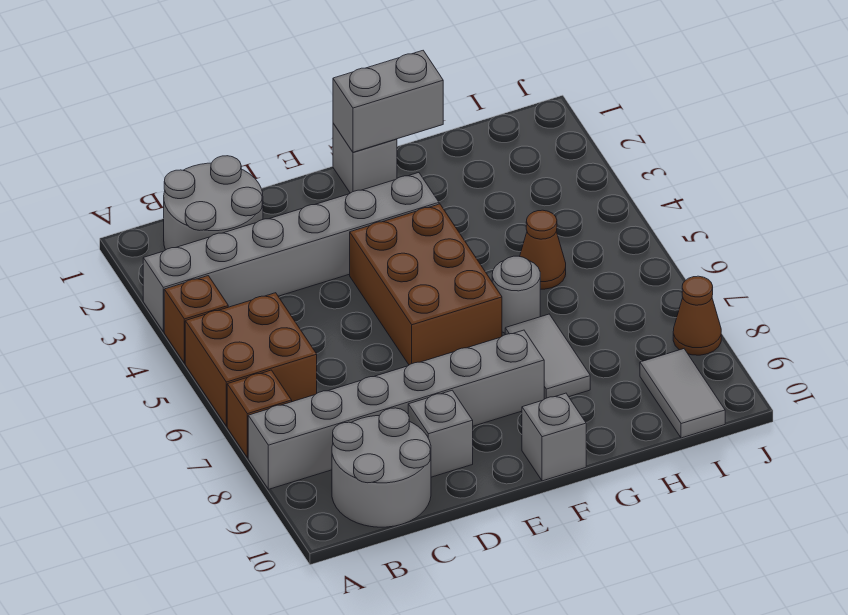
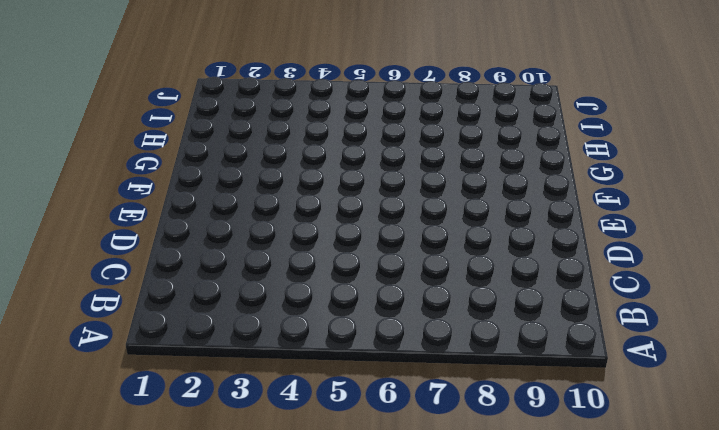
none -> grey 1x6 brick [143,173,439,332]
none -> brown 1x1 brick [164,276,228,363]
none -> brown 2x2 brick [185,293,317,426]

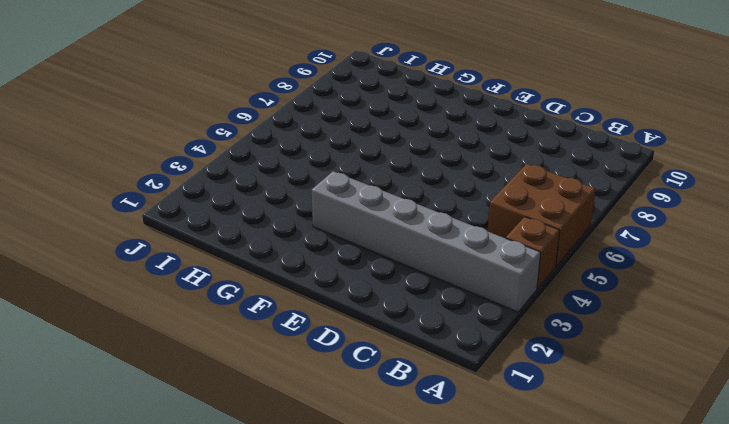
none -> brown 1x1 brick [227,370,292,458]
none -> grey 1x6 brick [248,330,544,489]
none -> grey 2x2 round brick [164,156,263,250]

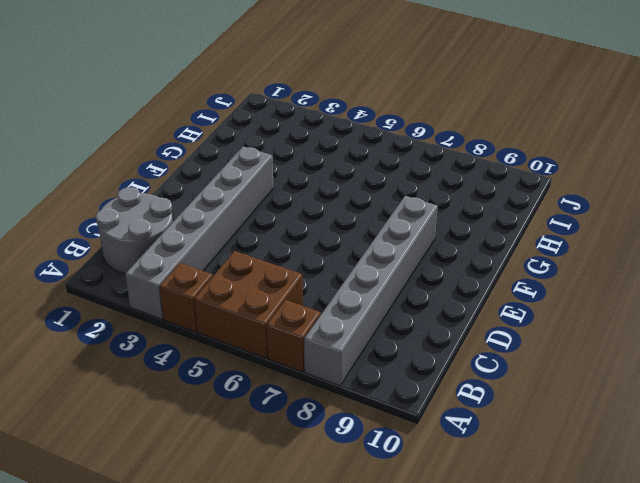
none -> grey 2x2 round brick [332,408,431,527]
none -> grey 1x1 brick [408,390,473,477]
none -> brown 2x3 brick [350,204,502,365]

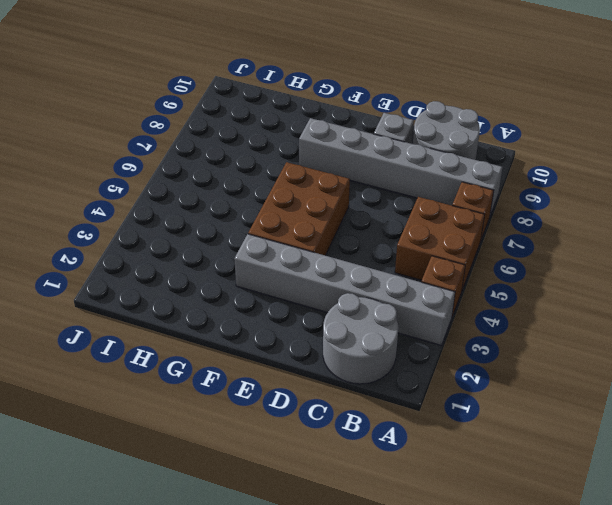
none -> grey 1x1 brick [333,123,397,193]
none -> grey 1x1 brick [522,393,586,481]
none -> grey 1x1 round brick [492,256,540,333]

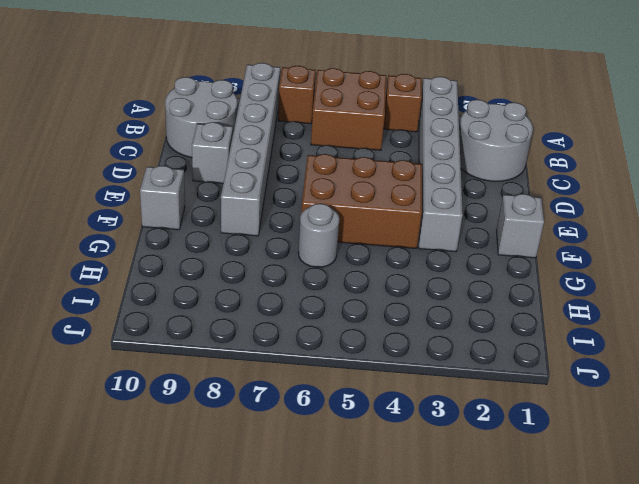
none -> grey 1x2 tile [505,314,590,399]
none -> brown 1x1 cone [520,210,566,289]
none -> grey 1x2 tile [640,349,725,438]

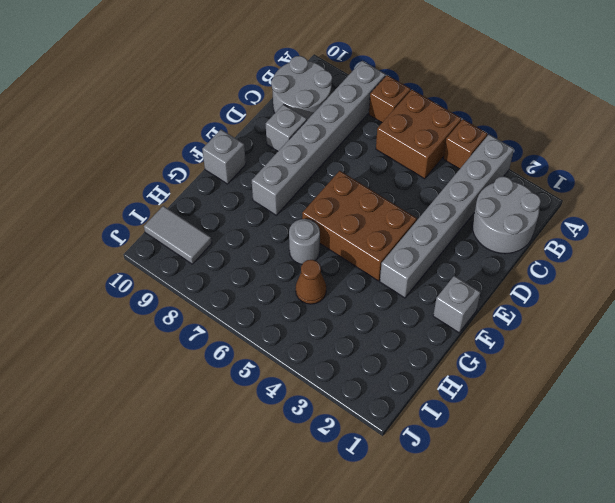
none -> grey 1x2 tile [505,314,590,399]
none -> brown 1x1 cone [673,276,721,355]
none -> grey 1x2 brick [333,51,443,152]

